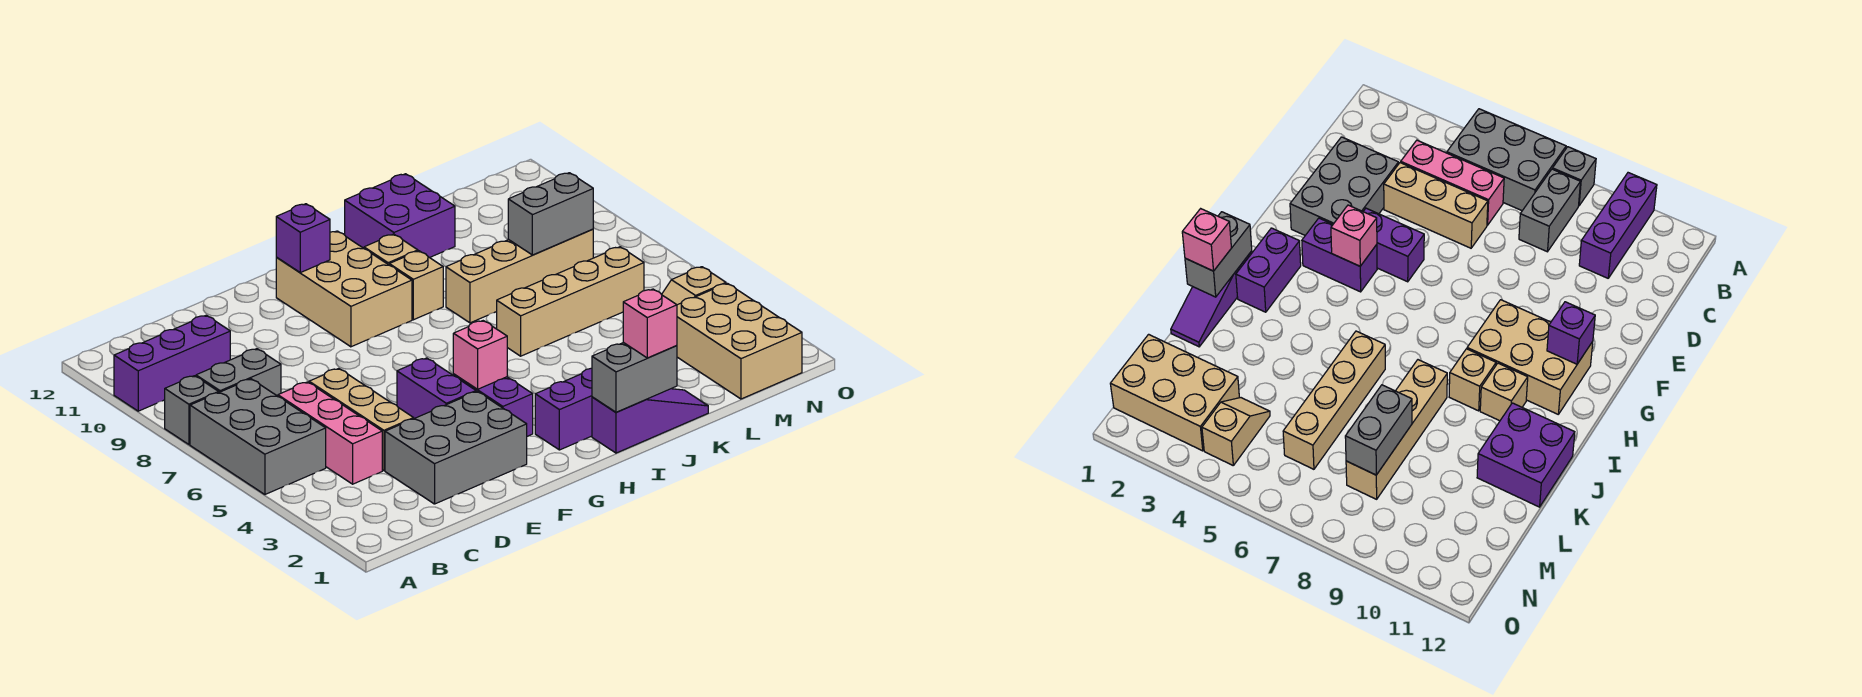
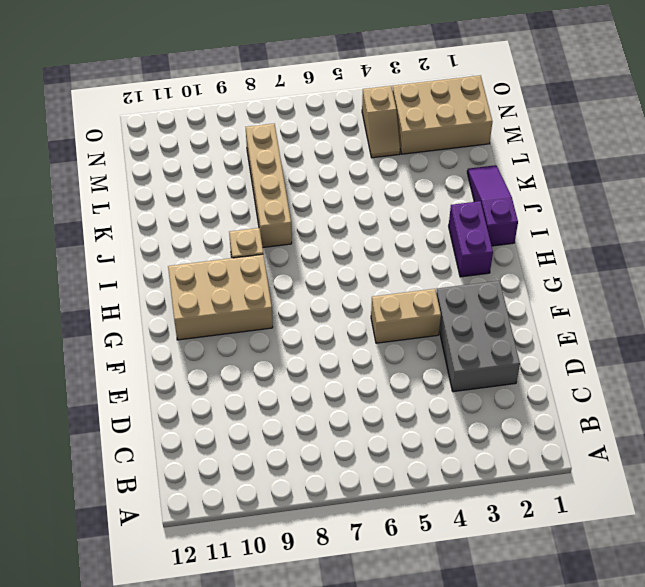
tan 1x2 brick [371,289,441,343] -> purple 1x2 brick [397,358,476,419]
none -> grey 2x3 brick [190,379,326,494]
none -> grey 1x1 brick [165,376,219,444]
none -> purple 1x3 brick [114,315,230,411]

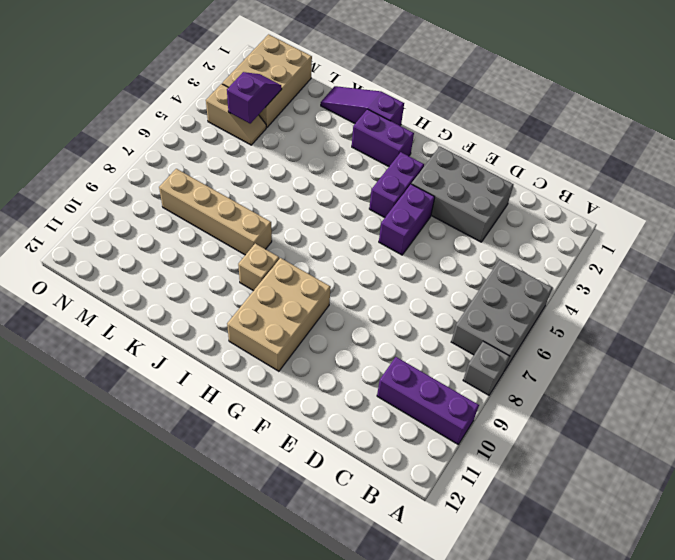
purple 1x2 slope [227,72,282,123] -> none
none -> grey 1x2 brick [196,349,281,396]
none -> pink 1x3 brick [278,382,382,484]
none -> tan 1x3 brick [309,369,414,471]

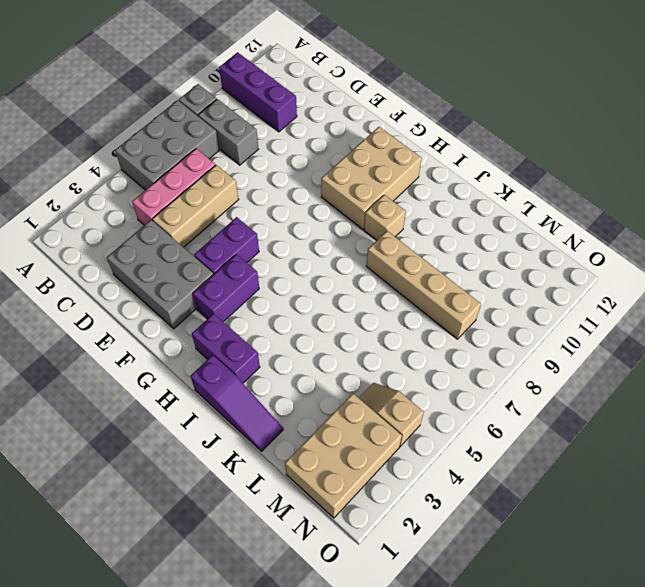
none -> tan 1x1 brick [364,234,418,265]
none -> tan 1x4 brick [497,247,644,356]
none -> purple 2x2 brick [345,174,455,258]

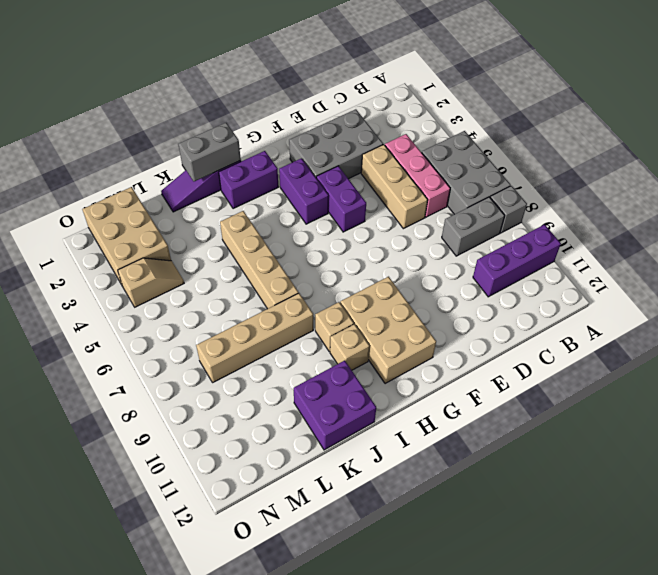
tan 1x4 brick [220,211,298,309] -> tan 1x4 brick turned to [497,247,644,356]
none -> pink 1x1 brick [453,321,507,389]
none -> purple 1x1 brick [276,204,330,273]
none -> grey 1x2 brick [508,173,593,255]

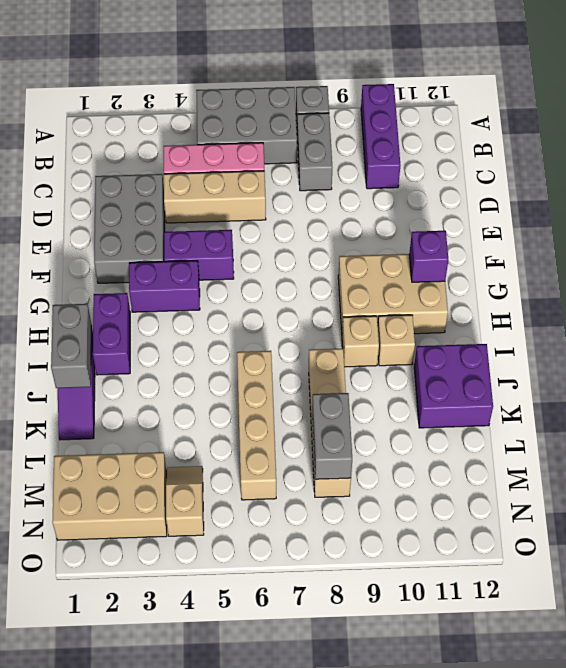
none -> pink 1x1 brick [453,321,507,389]
none -> pink 1x1 brick [623,289,677,358]

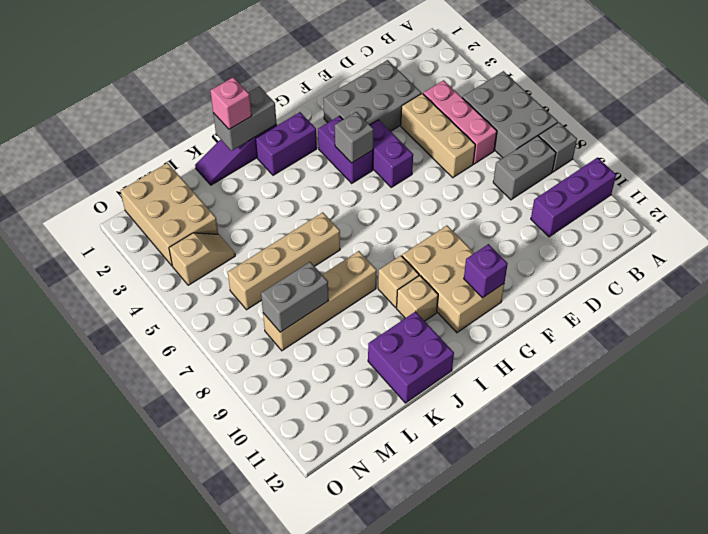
grey 1x1 brick [335,112,374,163] -> pink 1x1 brick [453,321,507,389]

